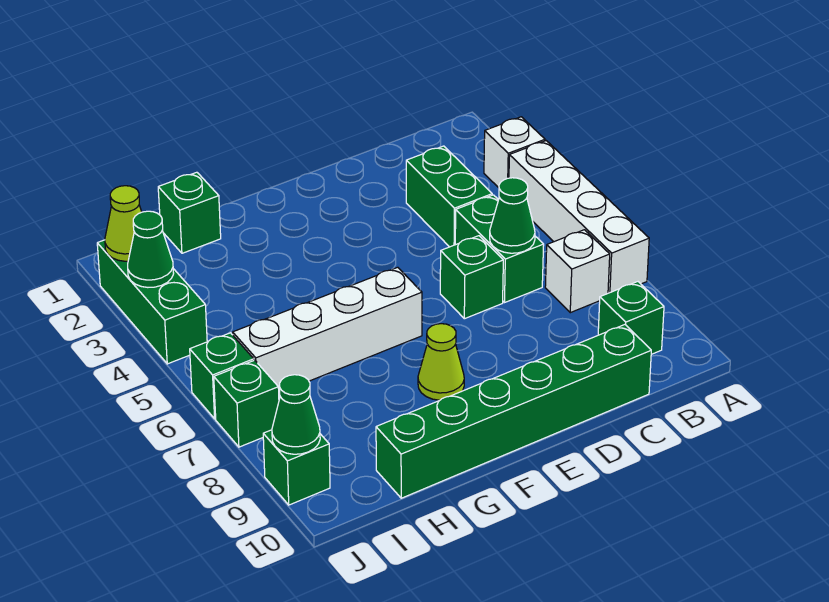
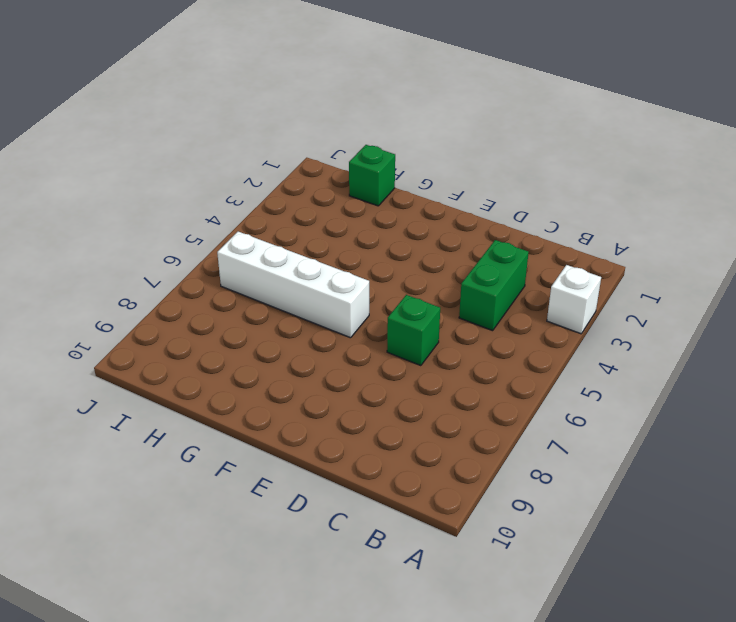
none -> white 1x4 brick [509,141,649,293]
none -> white 1x1 brick [545,230,610,313]
none -> green 1x1 brick [598,282,664,354]

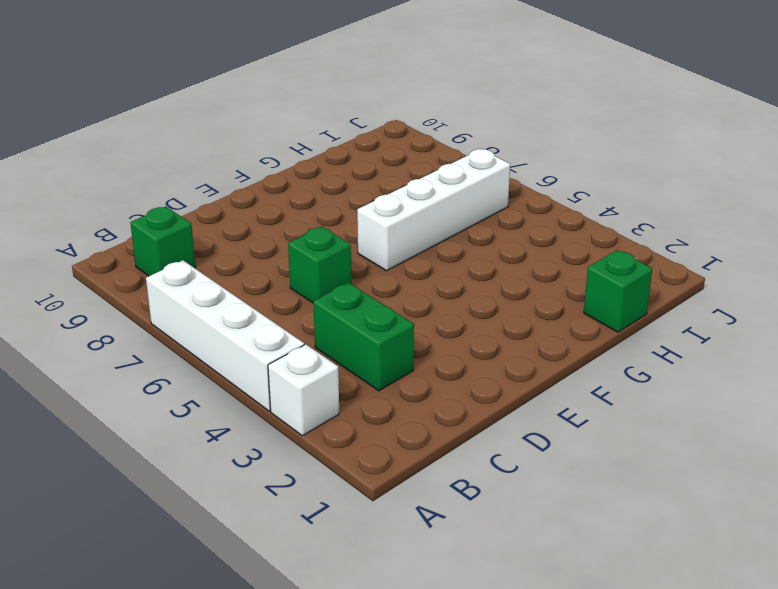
none -> white 1x1 brick [545,230,610,313]
none -> green 1x2 brick [455,195,544,303]
none -> green 1x6 brick [376,325,651,498]

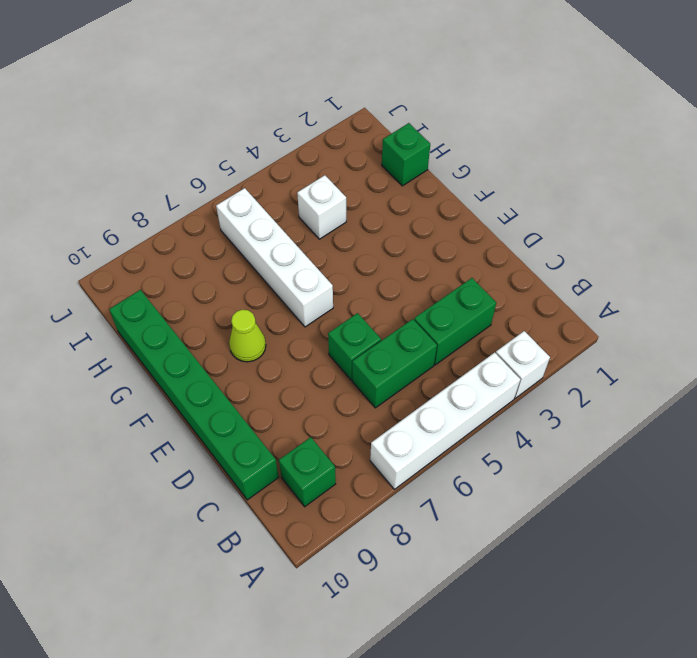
white 1x1 brick [297,175,346,239] -> white 1x1 brick moved to [545,230,610,313]
none -> green 1x3 brick [97,240,207,364]
none -> green 1x1 brick [190,333,254,419]
none -> green 1x1 brick [214,360,279,447]

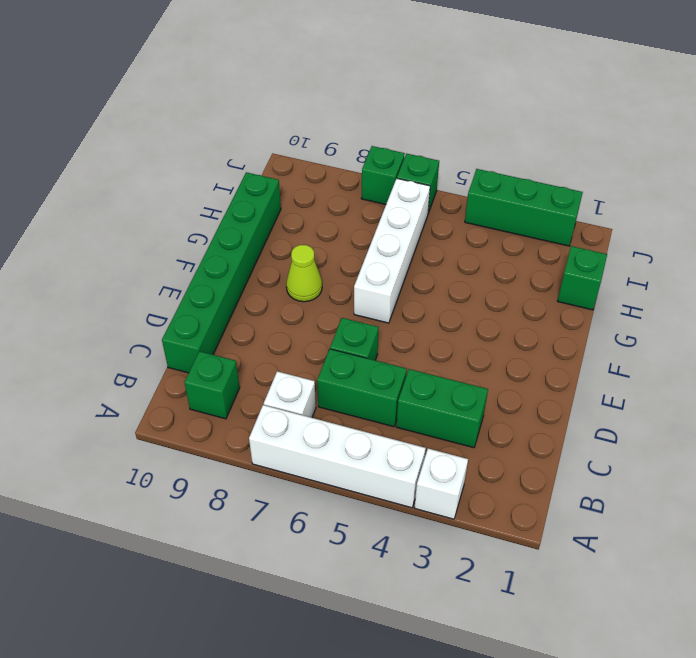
none -> green 1x1 brick [263,430,330,505]
none -> green 1x1 cone [490,178,535,253]
none -> lime 1x1 cone [105,186,142,261]

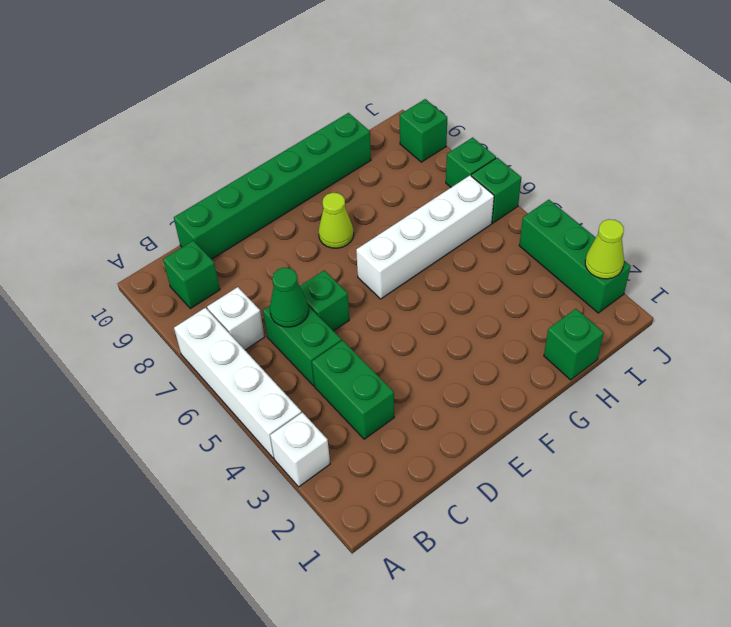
none -> green 1x1 cone [128,211,174,287]
none -> green 1x1 cone [272,375,320,454]

